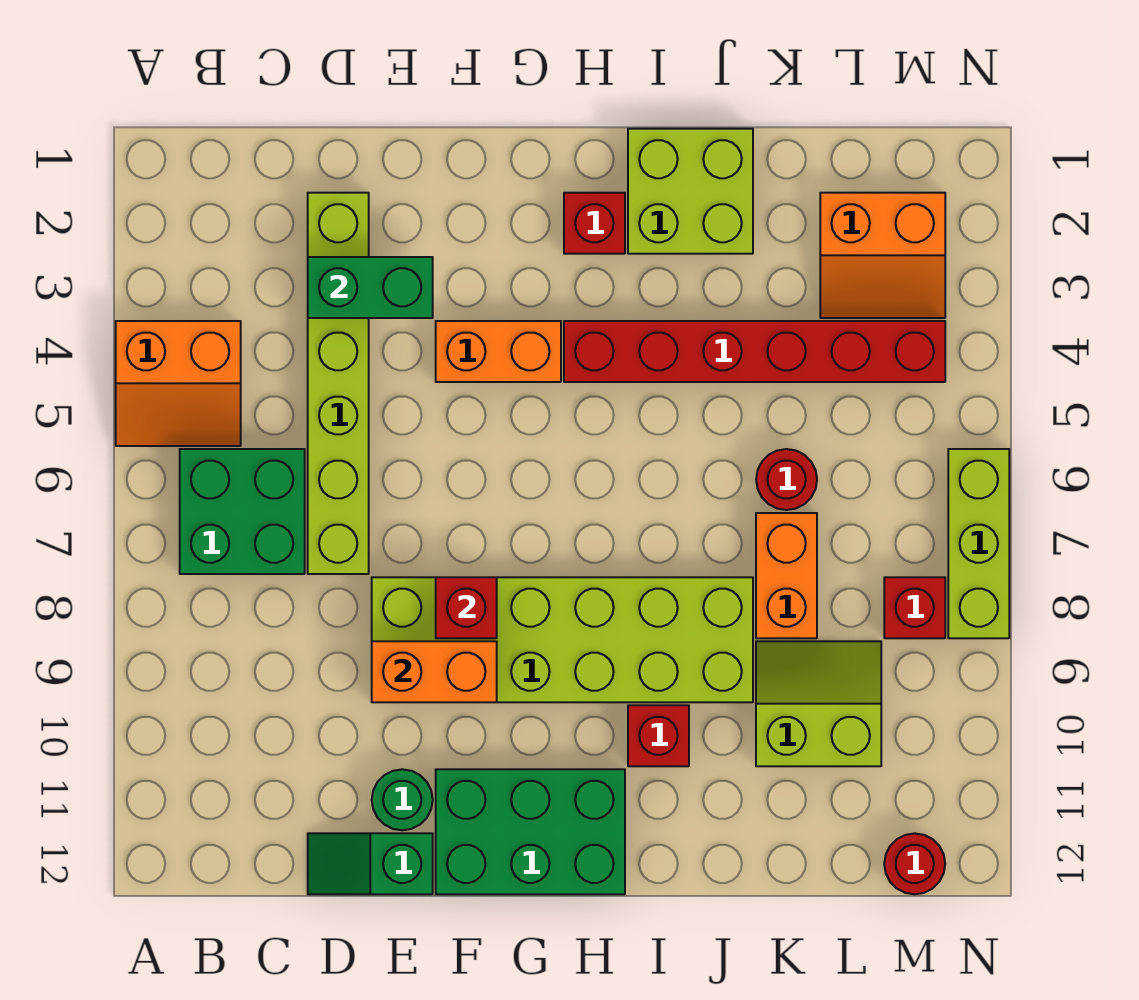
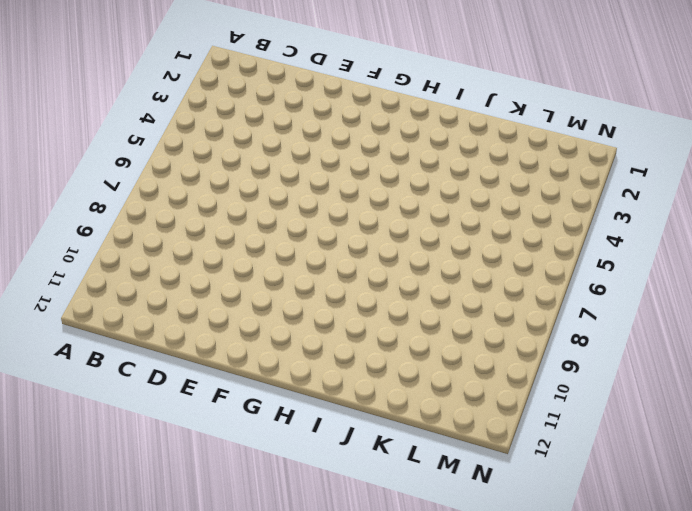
none -> orange 2x2 slope [116,321,241,446]
none -> green 2x2 brick [180,449,305,574]
none -> lime 1x6 brick [308,193,369,574]

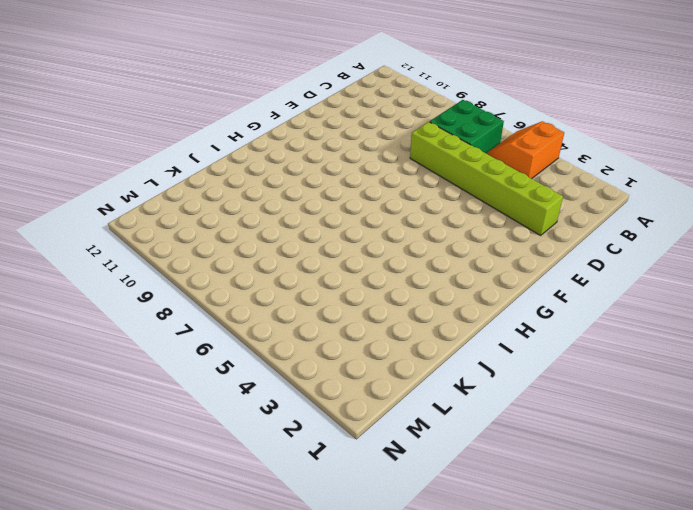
none -> green 1x2 slope [308,833,433,894]
none -> lime 2x6 brick [372,577,753,702]
none -> green 1x1 round brick [372,769,433,830]

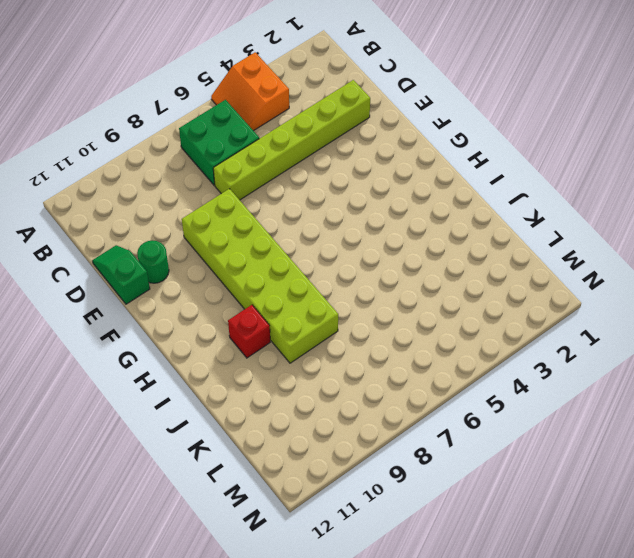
none -> orange 1x2 brick [436,321,561,382]
none -> green 2x3 brick [436,769,625,894]
none -> red 1x1 brick [564,193,625,254]

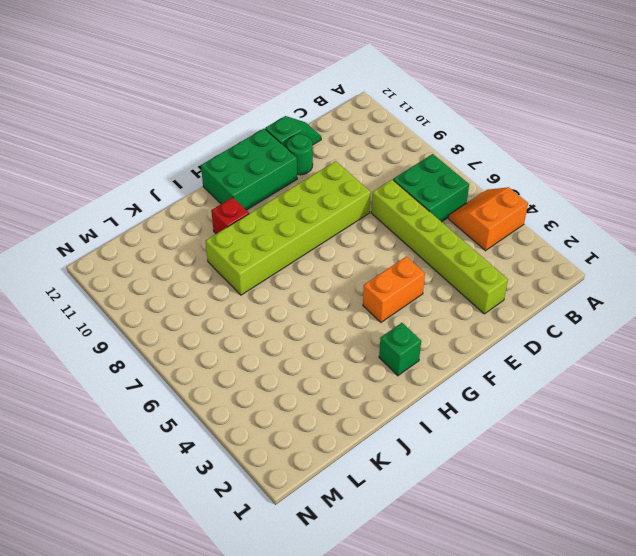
green 1x1 brick [379,323,421,376] -> red 1x1 brick [564,193,625,254]
none -> red 1x6 brick [564,321,945,382]
none -> lime 2x2 brick [628,129,753,254]
none -> red 1x1 round brick [756,449,817,510]

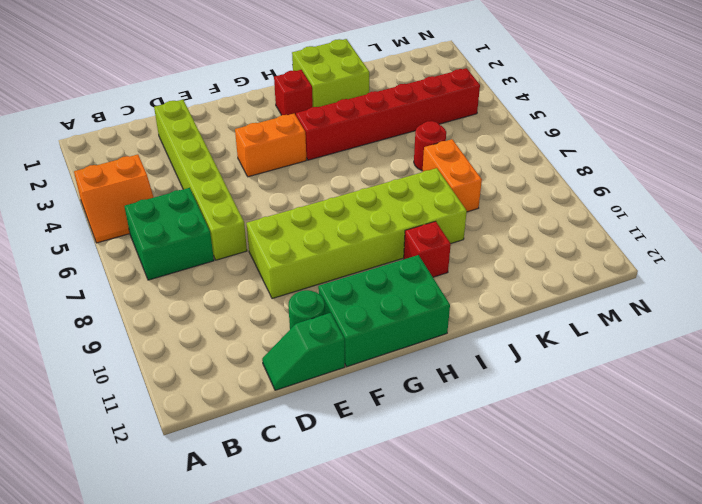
none -> lime 2x2 slope [756,641,881,766]
none -> orange 2x2 slope [820,193,945,318]
none -> red 1x1 brick [884,577,945,638]

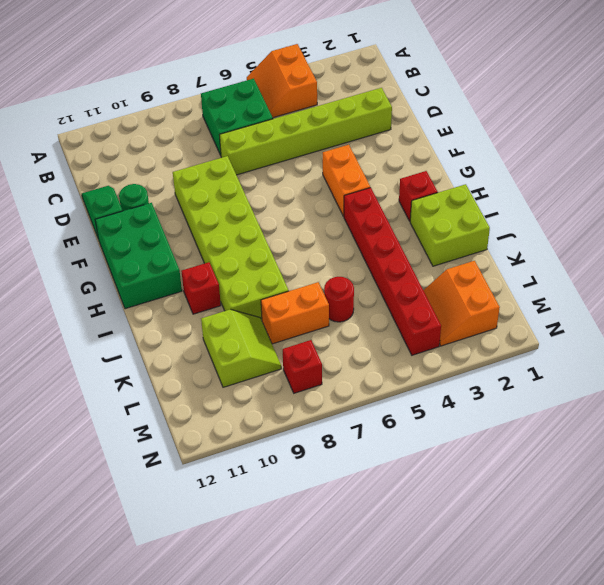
none -> red 1x1 round brick [884,833,945,894]
none -> lime 1x3 brick [948,449,1009,638]
none -> green 1x2 brick [308,257,433,318]

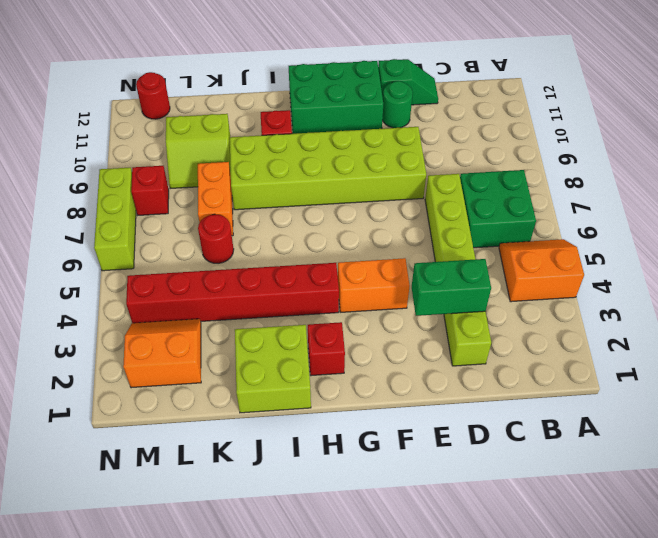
none -> orange 1x2 brick [372,641,497,702]
none -> red 1x1 brick [436,577,497,638]

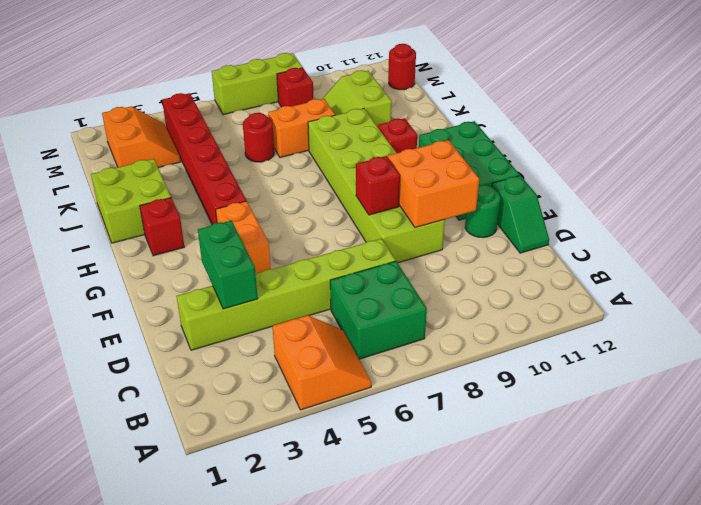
orange 2x2 brick [388,140,479,228] -> orange 1x2 brick [372,641,497,702]

